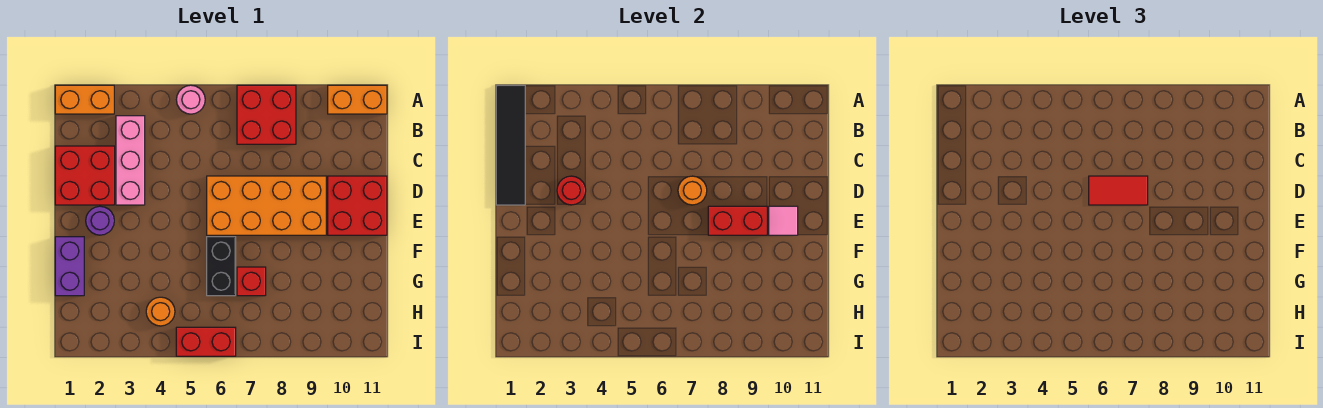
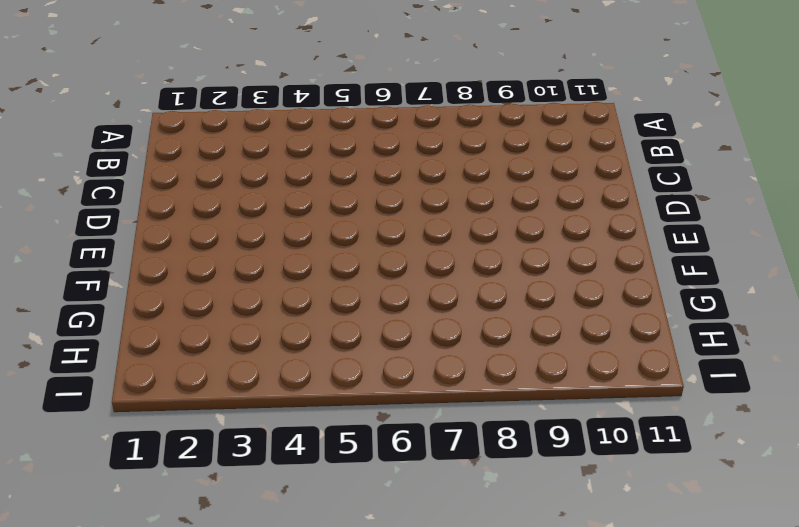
none -> orange 1x2 brick [55,85,114,114]
none -> pink 1x1 round brick [176,85,205,114]
none -> red 2x2 brick [237,85,296,144]

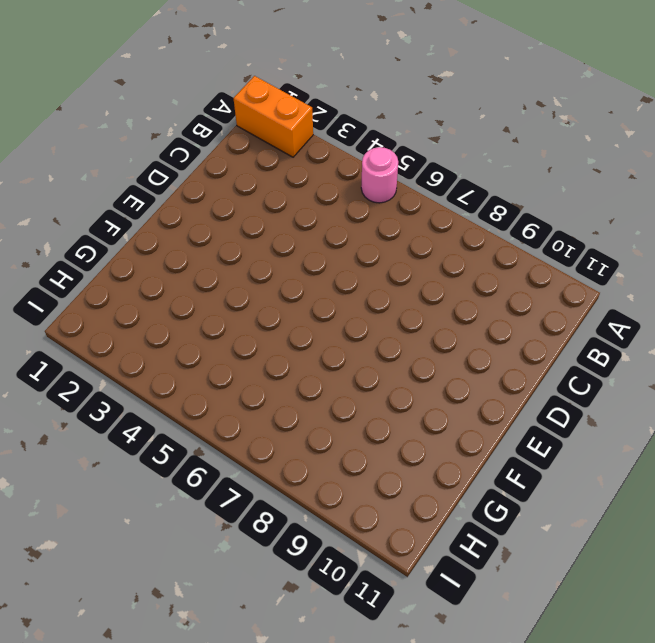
none -> red 2x2 brick [237,85,296,144]
none -> orange 1x2 brick [328,85,387,114]
none -> pink 1x3 brick [116,116,145,205]

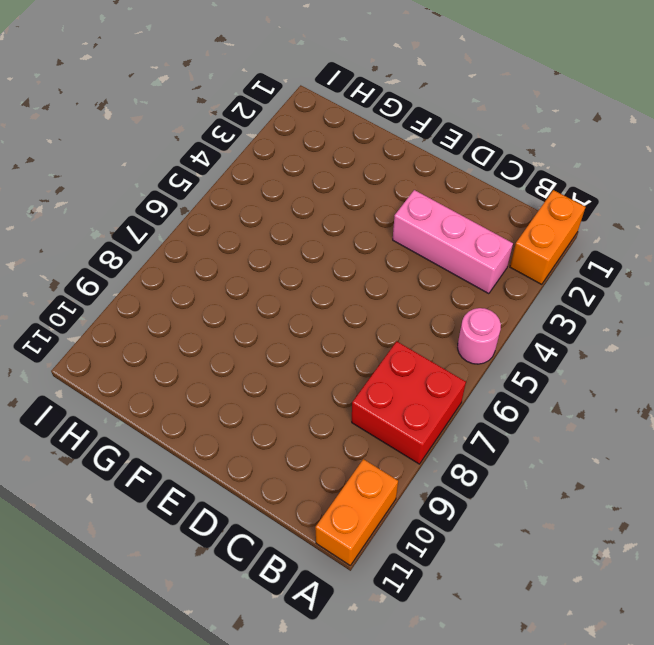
none -> red 2x2 brick [55,146,114,205]
none -> orange 2x4 brick [207,176,326,235]
none -> red 2x2 brick [328,176,387,235]

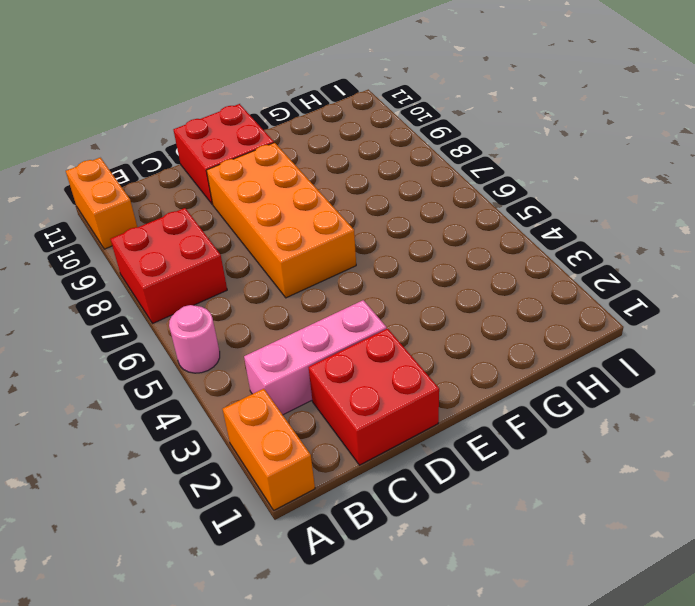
none -> purple 1x1 round brick [86,206,114,235]
none -> purple 1x2 brick [55,237,84,296]
none -> black 1x2 brick [207,237,236,296]

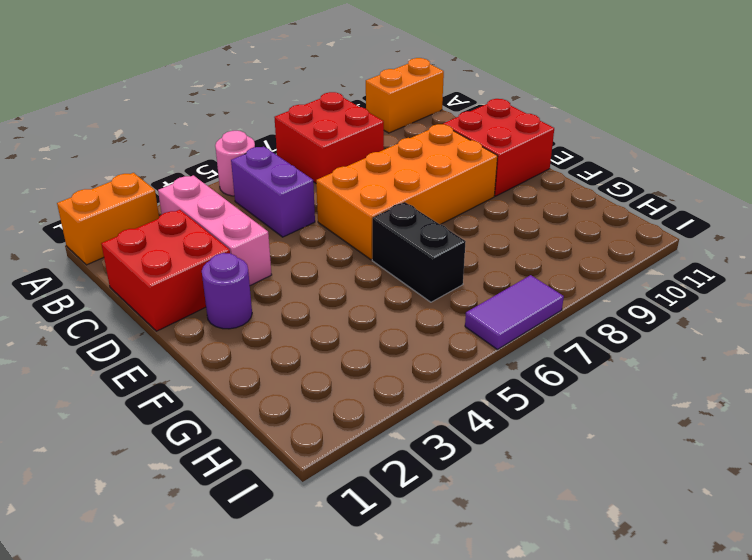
purple 1x2 brick [231,146,315,237] -> purple 1x2 brick moved to [55,237,84,296]
purple 1x2 tile [465,275,564,349] -> red 1x2 brick [176,327,236,356]
none -> red 1x1 brick [237,267,266,296]
none -> orange 1x1 round brick [146,297,175,326]
none -> black 1x4 tile [496,85,525,205]

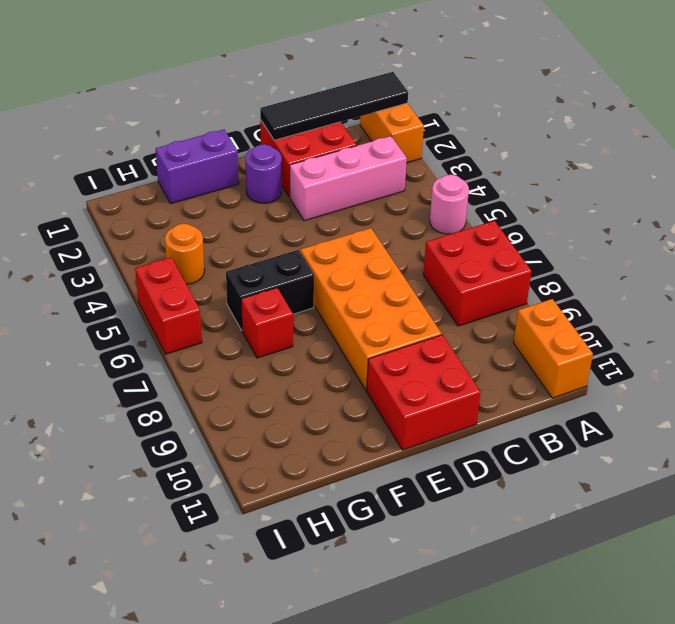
none -> red 1x1 round brick [557,176,586,205]
none -> orange 1x1 round brick [678,176,707,205]
none -> red 1x2 brick [708,206,767,235]

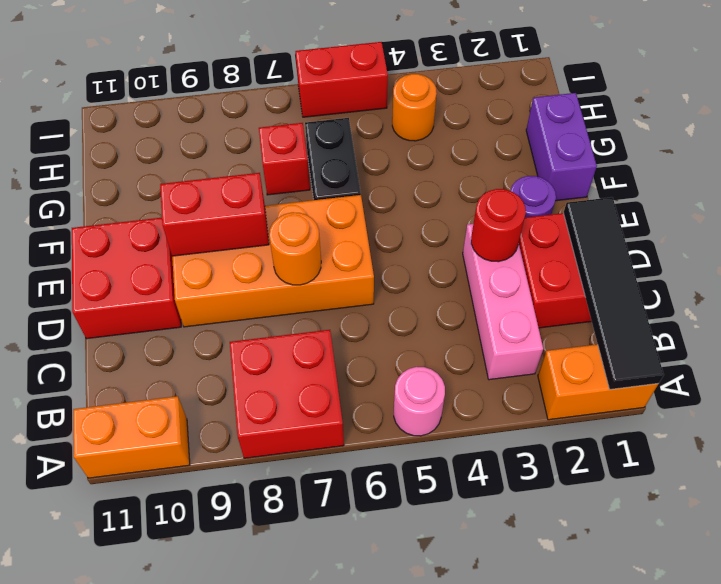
none -> pink 1x1 tile [769,206,798,235]
none -> red 1x2 tile [1089,176,1148,205]

